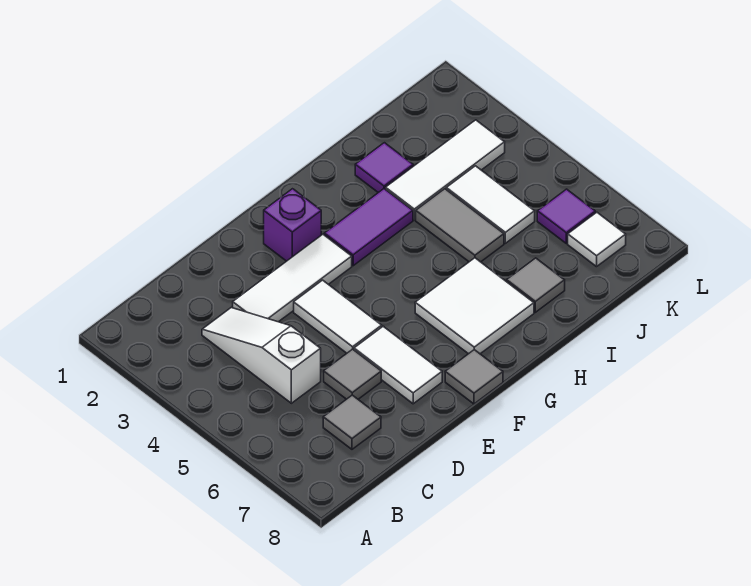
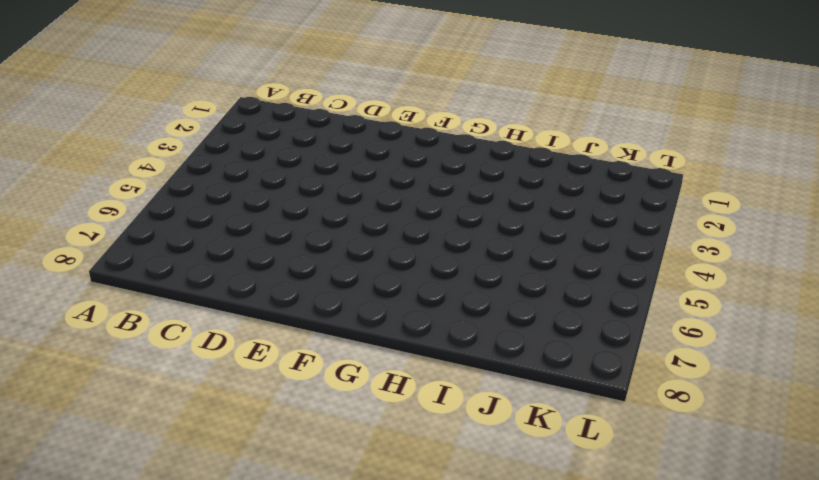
none -> white 1x3 slope [202,308,321,403]
none -> grey 1x1 tile [323,395,381,449]
none -> white 1x3 tile [233,234,352,322]

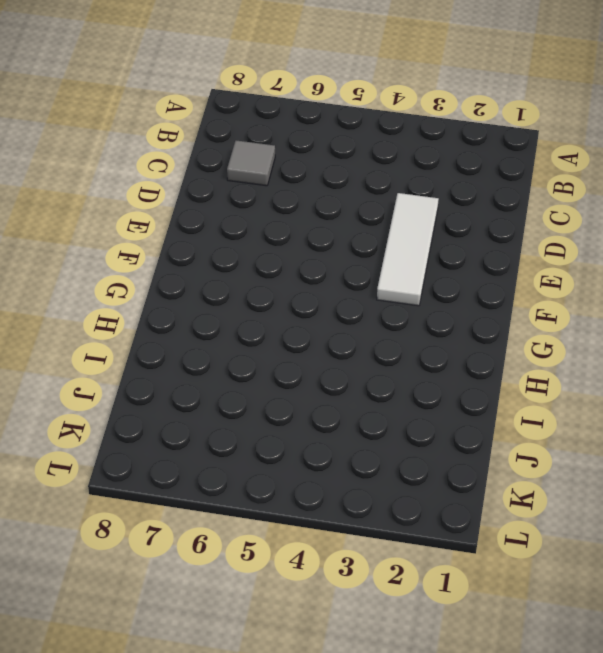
none -> white 1x3 slope [202,308,321,403]
none -> grey 1x1 tile [324,349,381,399]
none -> white 1x2 tile [294,280,382,353]

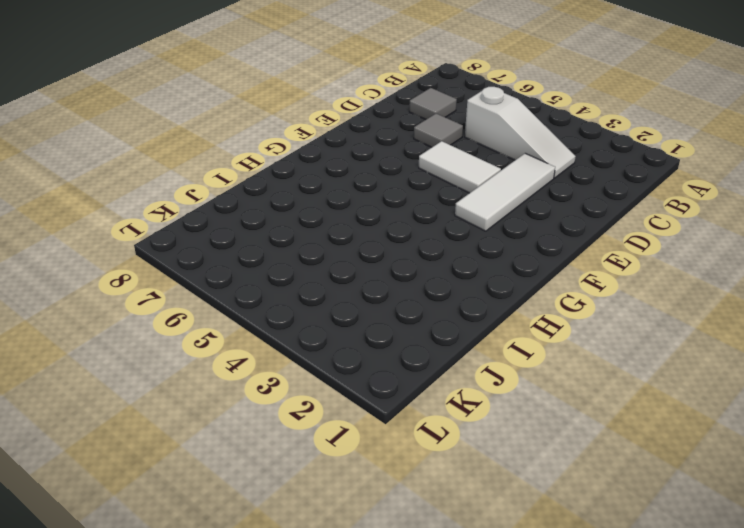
none -> white 1x2 tile [354,326,442,404]
none -> purple 1x1 brick [264,189,321,261]
none -> grey 1x1 tile [445,350,503,404]

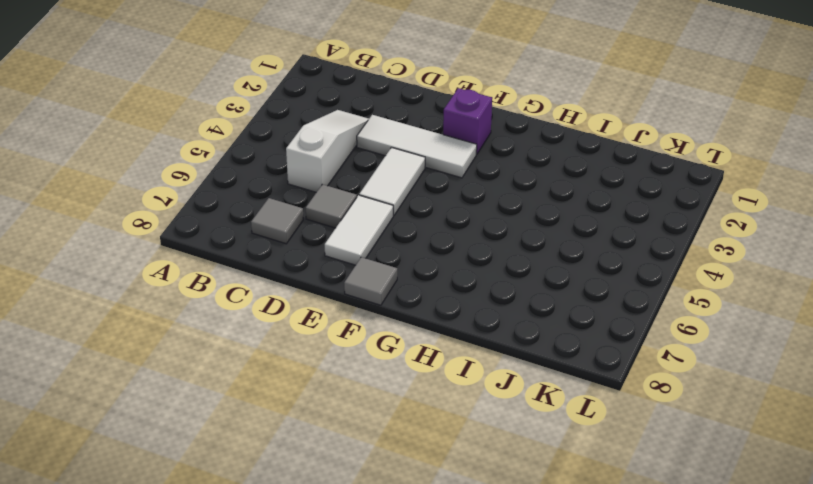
none -> purple 1x2 tile [324,189,413,266]
none -> white 2x2 tile [415,258,534,354]
none -> purple 1x1 tile [355,143,413,193]

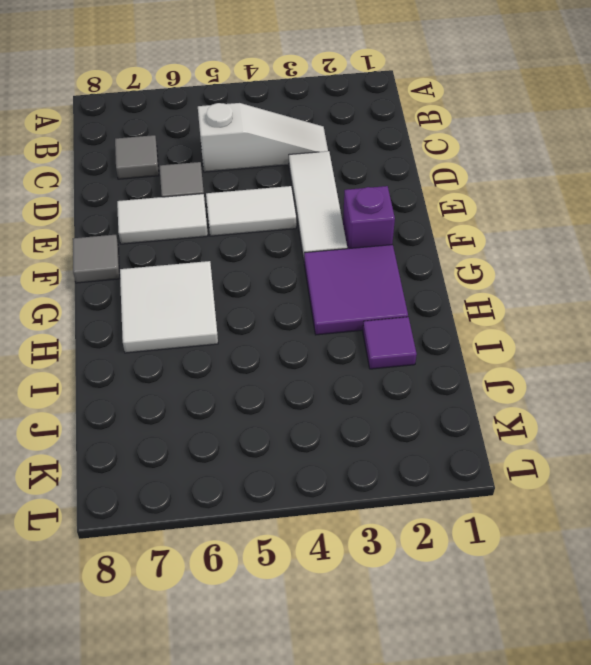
purple 2x2 tile [304,245,408,335] -> purple 1x2 tile [324,189,413,266]
none -> white 1x3 tile [386,120,505,220]
none -> grey 1x2 tile [416,189,504,262]
none -> grey 1x1 tile [507,258,565,312]

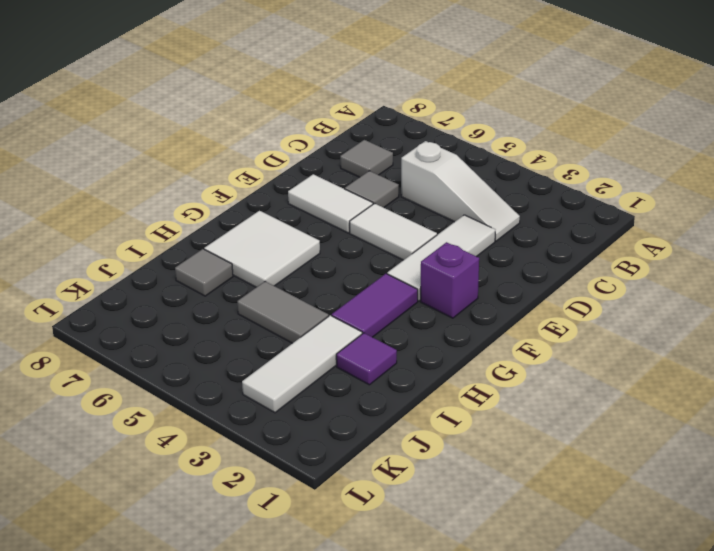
none -> grey 1x1 tile [445,350,503,404]
none -> white 1x2 tile [446,166,535,243]
none -> purple 1x1 tile [537,189,595,243]

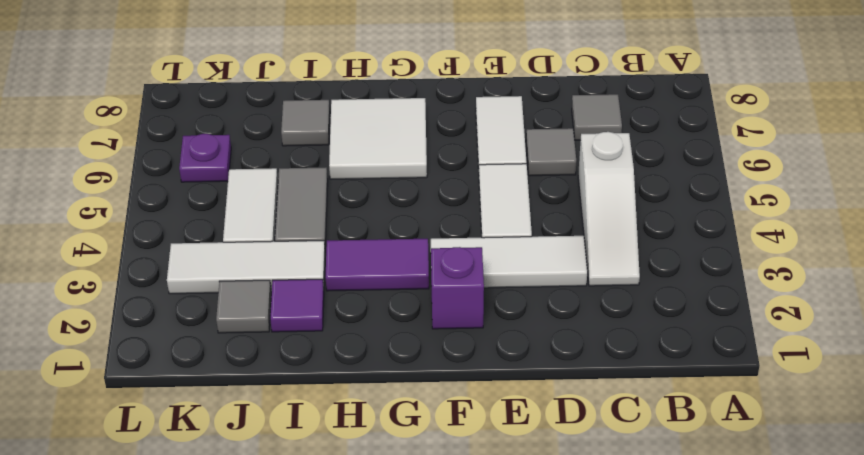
grey 1x1 tile [216,280,271,333] -> grey 1x1 tile moved to [445,350,503,404]
purple 1x1 plate [179,134,231,182] -> purple 1x1 tile [537,189,595,243]
none -> white 1x1 tile [568,212,626,267]

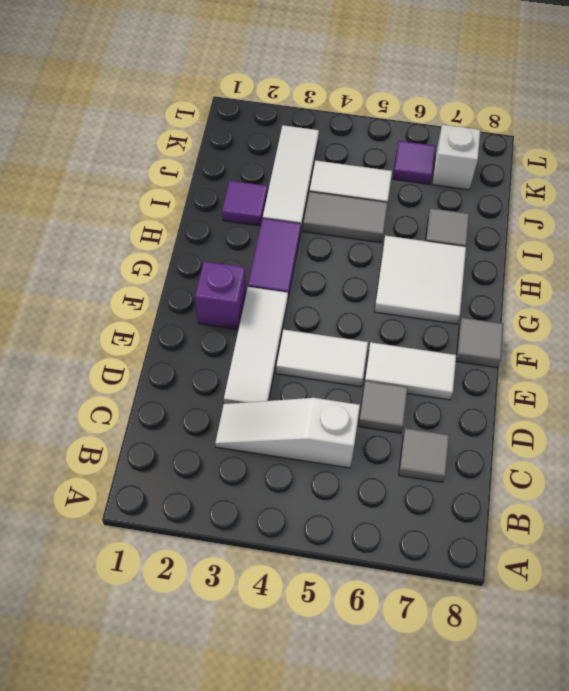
white 1x1 brick [432,125,480,190] -> white 1x1 tile [568,212,626,267]

